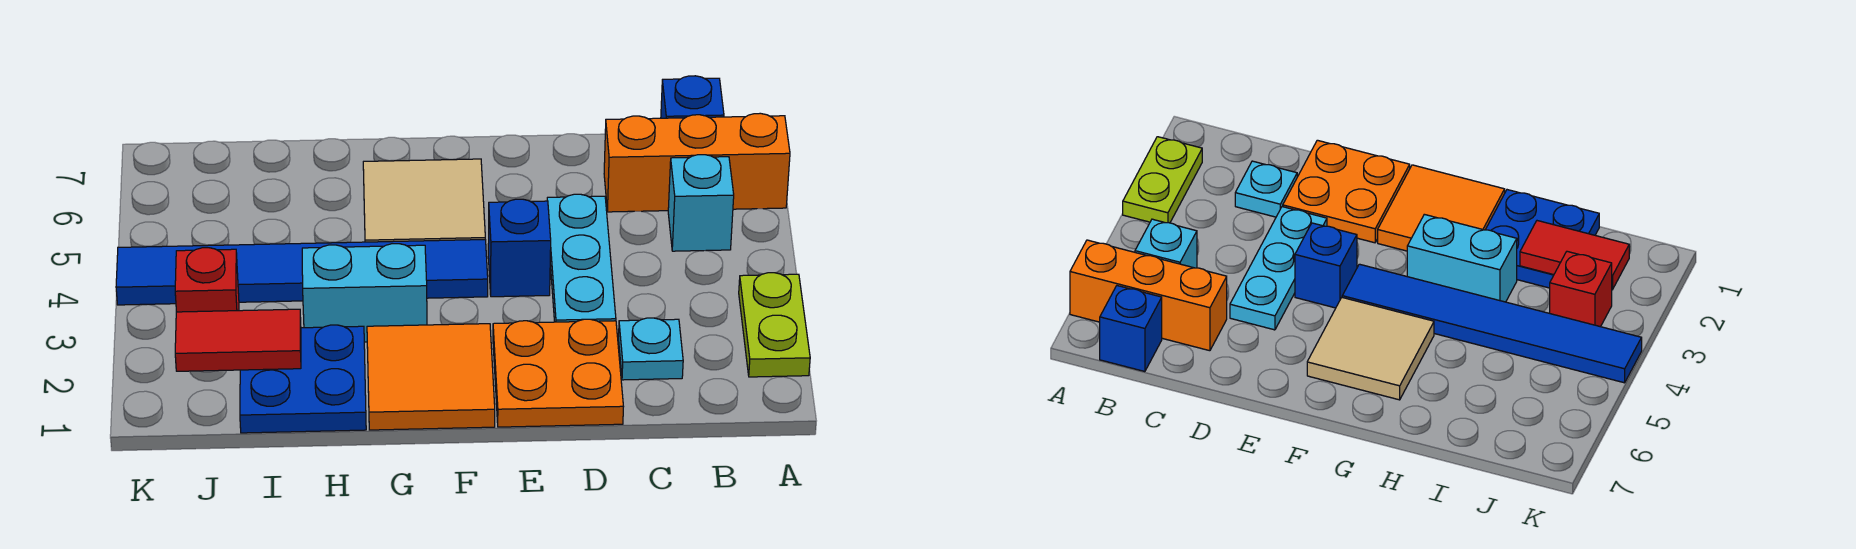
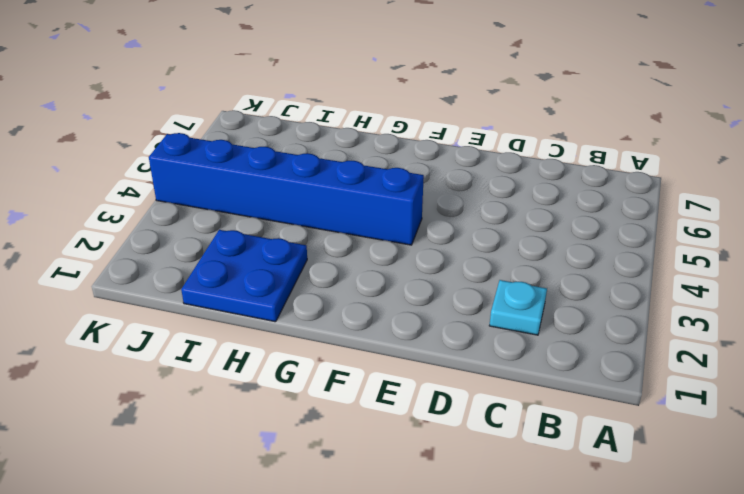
blue 1x6 brick [149,133,424,245] -> blue 1x6 tile [116,240,488,305]
none -> lime 1x2 plate [739,273,810,377]
none -> orange 1x3 brick [604,113,790,212]
none -> cyan 1x1 brick [668,155,734,251]

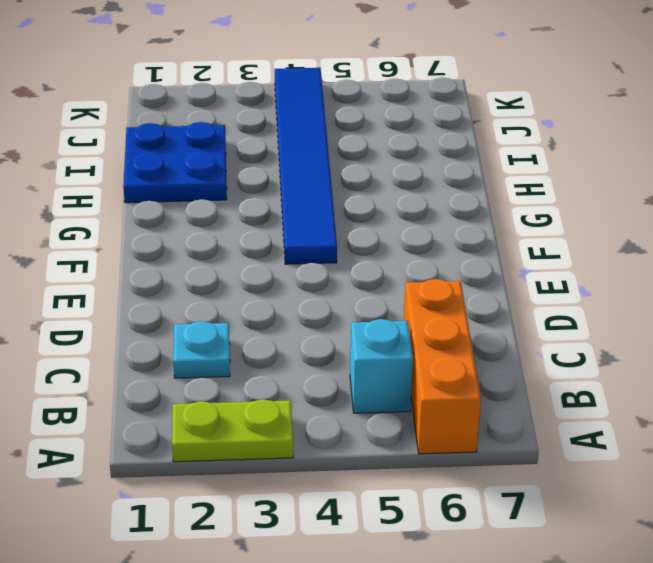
none -> blue 1x1 brick [661,76,724,118]
none -> orange 2x2 plate [493,319,624,427]
none -> cyan 1x3 plate [547,194,616,322]

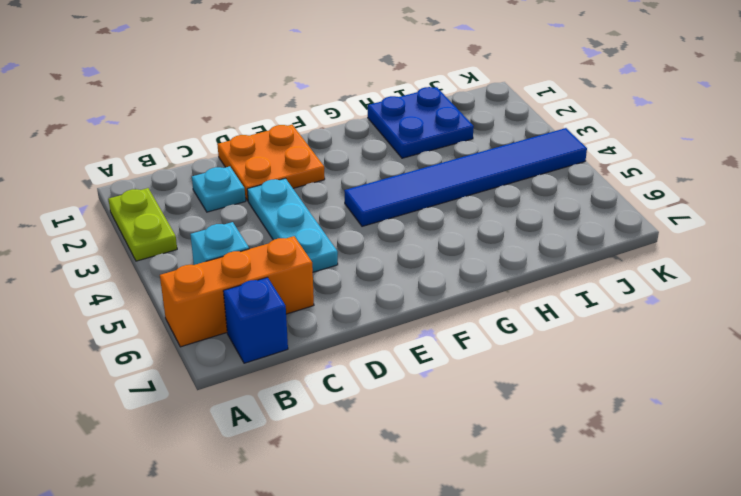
none -> blue 1x1 brick [488,199,551,297]
none -> orange 2x2 tile [367,324,495,430]
none -> tan 2x2 tile [363,159,485,242]

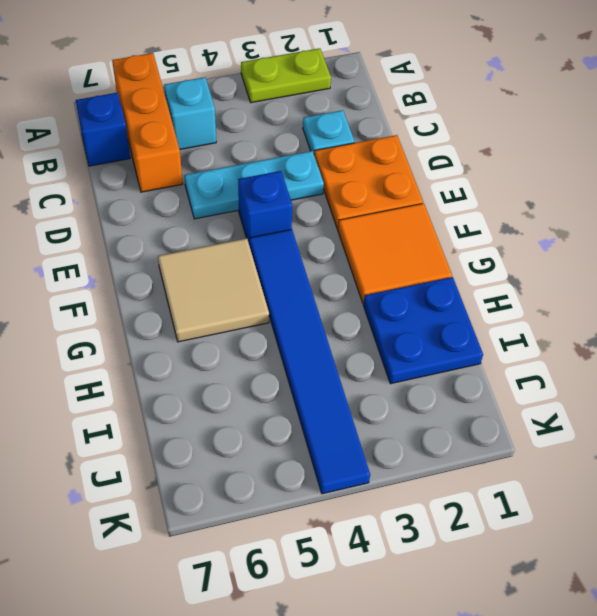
none -> cyan 1x2 brick [302,244,427,342]
none -> red 1x1 brick [175,248,239,312]
none -> red 1x2 tile [175,309,301,371]

